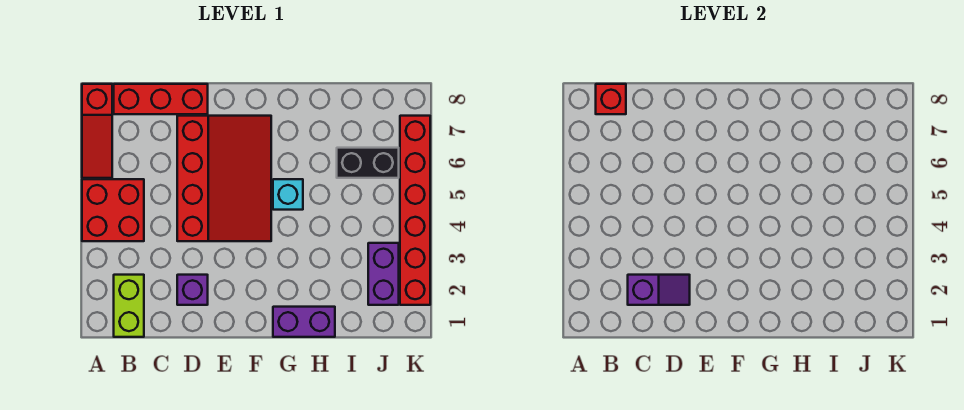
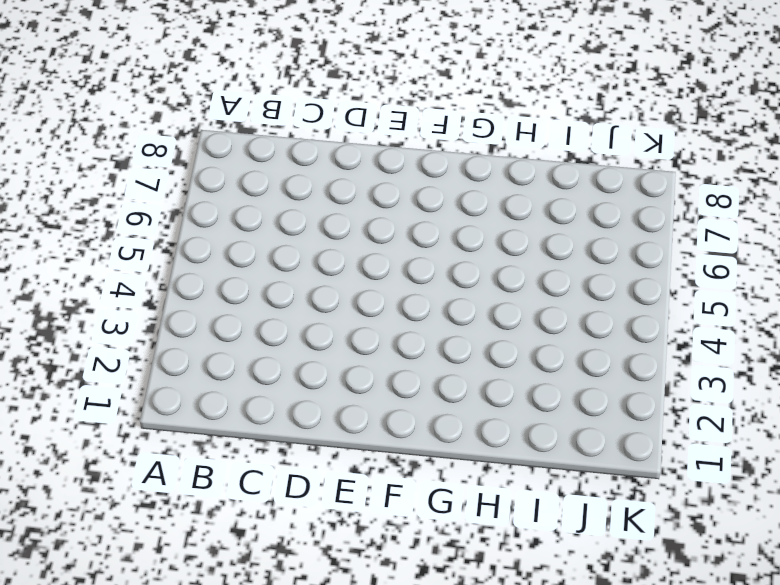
none -> red 2x2 brick [82,179,144,241]
none -> red 1x3 slope [82,84,112,178]
none -> lime 1x2 brick [114,275,144,337]

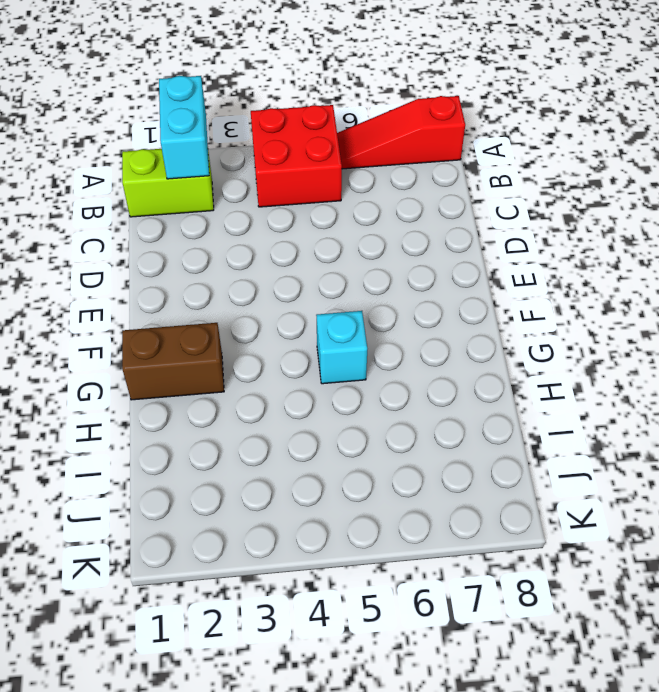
cyan 1x2 brick [159,76,209,179] -> none
brown 1x2 brick [122,323,224,400] -> purple 1x2 brick [273,307,335,337]
none -> red 1x3 brick [114,84,208,114]
none -> purple 1x1 brick [177,275,208,305]
none -> red 3x4 slope [177,116,271,241]

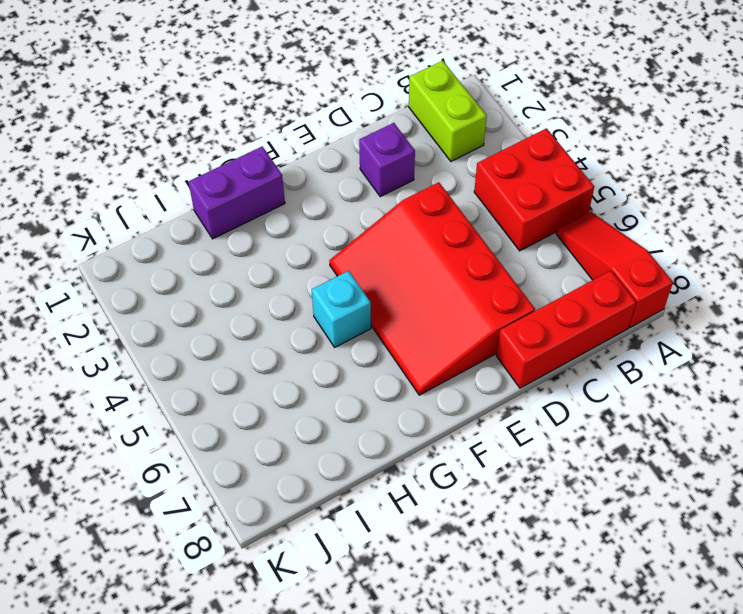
none -> black 1x2 brick [337,148,399,178]
none -> purple 1x2 brick [368,243,399,305]
none -> red 1x6 brick [400,116,430,305]

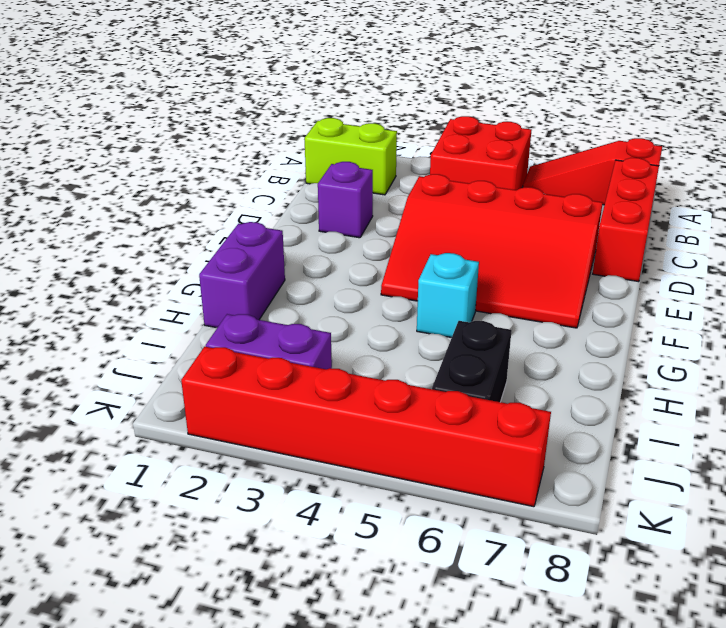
none -> red 1x1 brick [596,84,626,114]
none -> purple 1x2 slope [628,275,690,305]

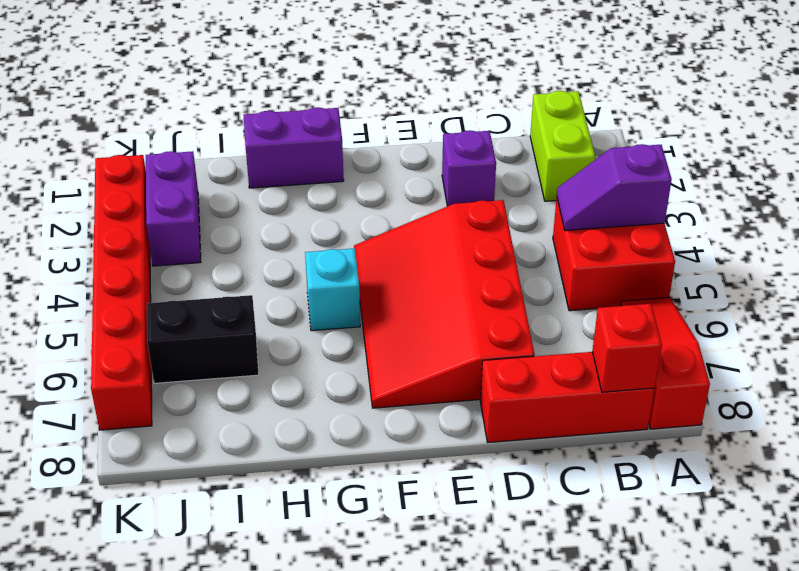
purple 1x2 slope [557,144,672,231] -> purple 1x2 slope moved to [628,275,690,305]

